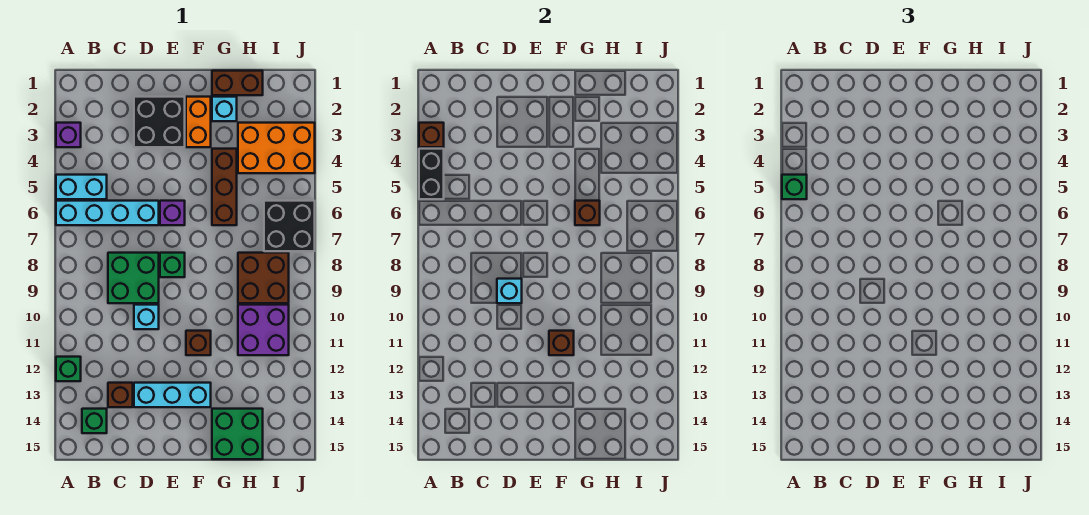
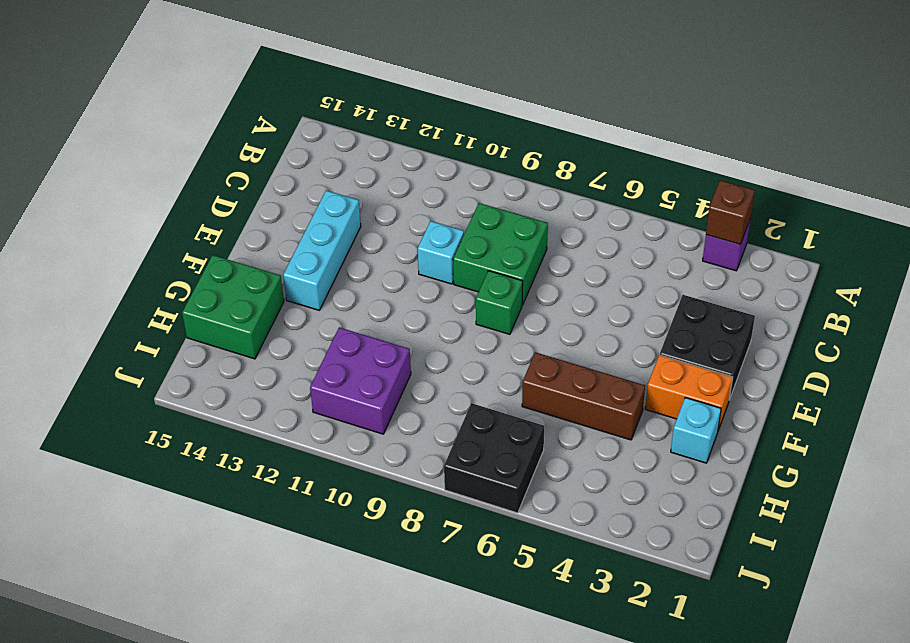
none -> cyan 1x2 brick [56,175,107,199]
none -> cyan 1x4 brick [56,201,159,225]
none -> green 1x1 brick [56,357,81,381]

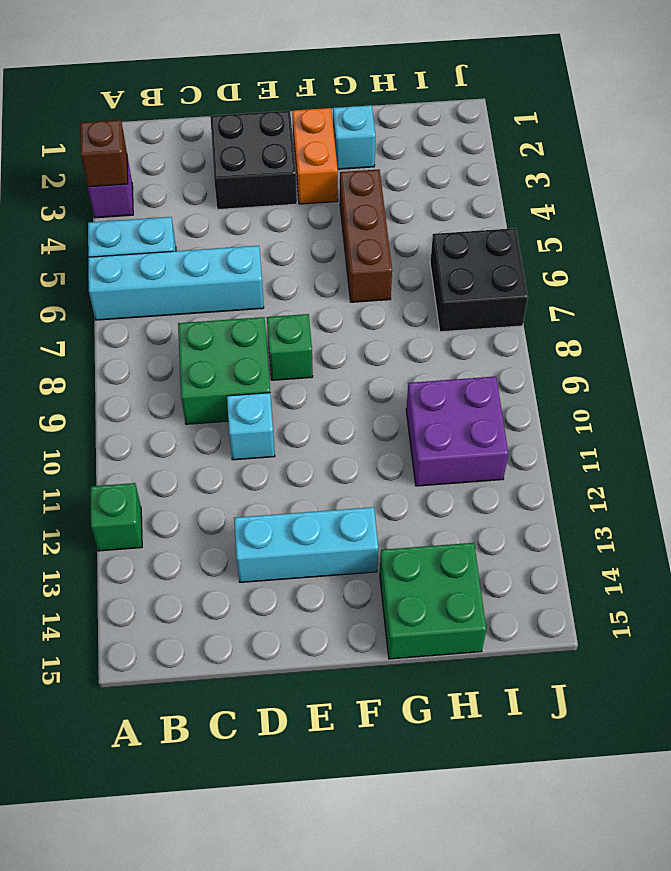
none -> green 1x1 brick [82,409,107,433]
none -> brown 1x1 brick [108,383,133,407]
none -> purple 1x1 brick [160,201,185,225]

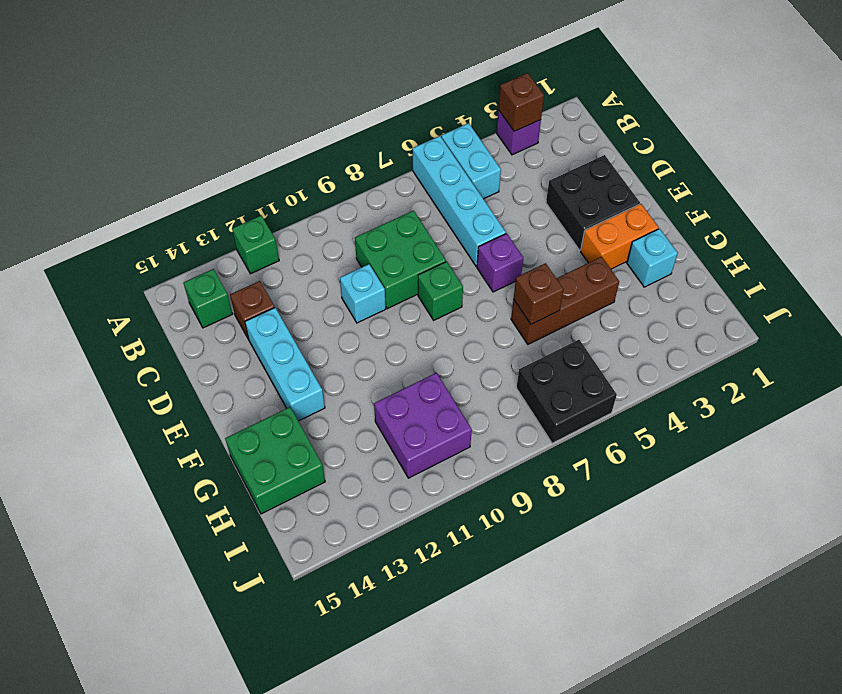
none -> brown 1x1 brick [186,331,211,355]
none -> brown 1x2 brick [212,71,263,95]
none -> orange 2x3 brick [238,123,315,173]

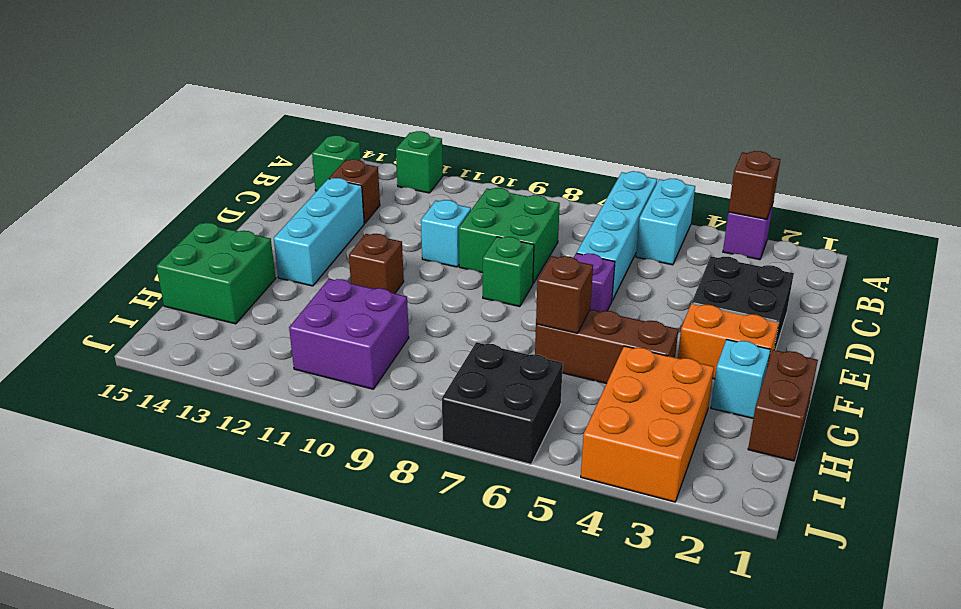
none -> brown 2x2 brick [238,253,289,303]
none -> black 1x2 brick [419,149,444,199]
none -> cyan 1x1 brick [497,279,522,303]

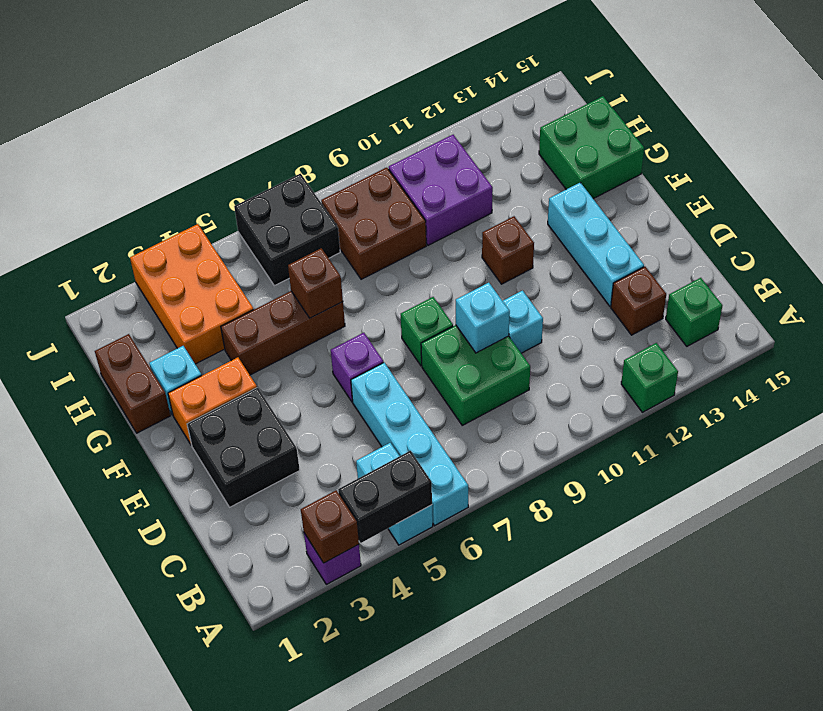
none -> brown 1x1 brick [549,331,574,355]
none -> green 1x1 brick [782,175,807,199]

